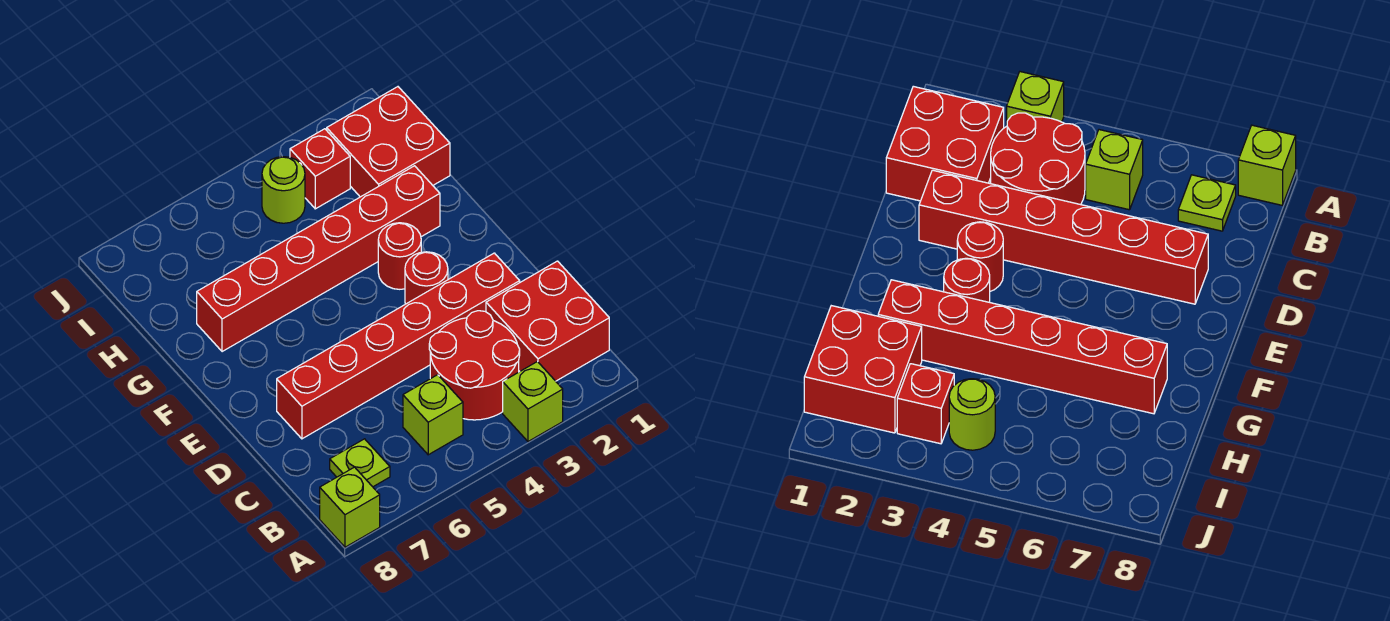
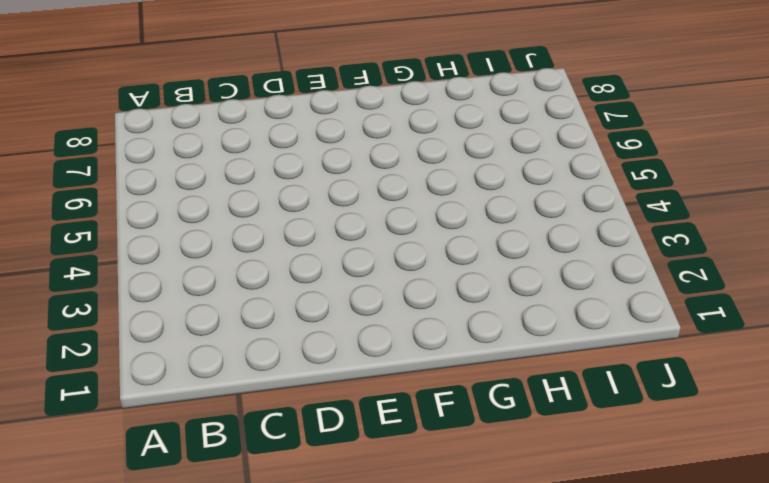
none -> lime 1x1 brick [503,362,563,442]
none -> lime 1x1 brick [320,467,380,547]
none -> red 2x2 brick [486,261,609,381]

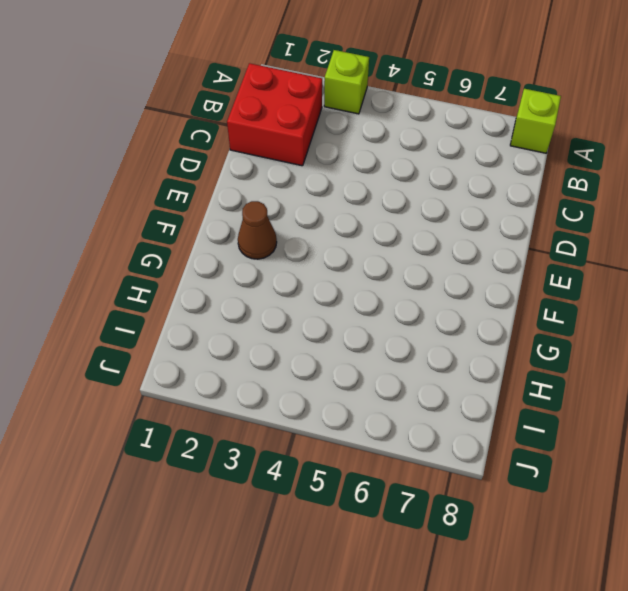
brown 1x1 cone [238,201,277,259] -> none
none -> red 2x2 round brick [429,311,520,420]
none -> lime 1x1 brick [403,375,463,455]
none -> lime 1x1 plate [330,439,390,487]

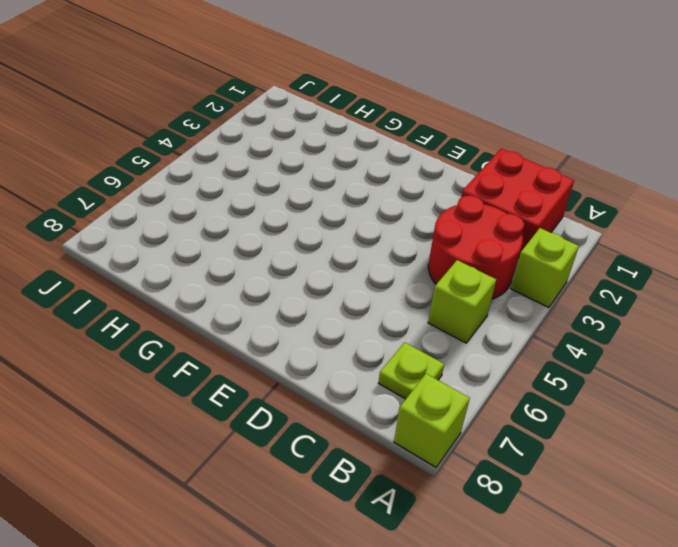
none -> red 1x6 brick [277,253,520,439]
none -> red 1x1 round brick [405,252,448,304]
none -> red 1x1 round brick [378,223,421,289]

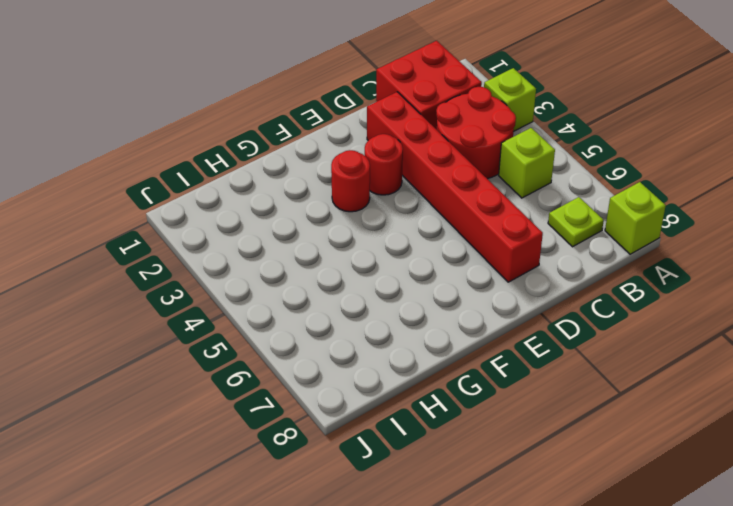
none -> red 1x6 brick [197,166,440,352]
none -> red 2x2 brick [327,87,450,197]
none -> red 1x1 brick [290,129,350,209]

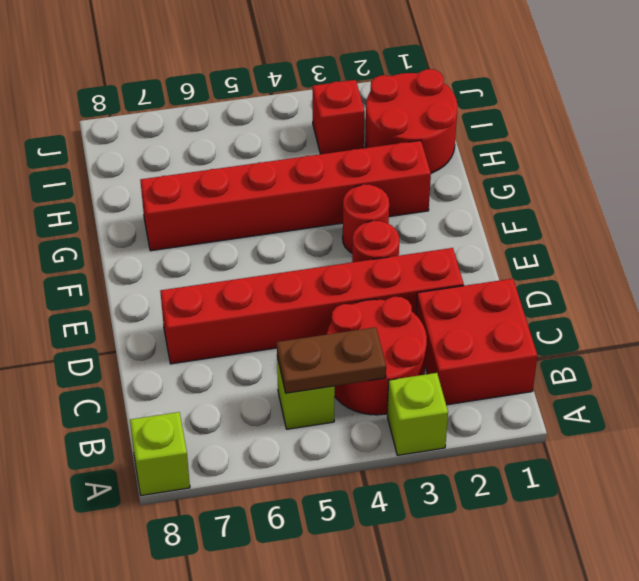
brown 1x2 plate [277,327,386,393] -> none
red 2x2 round brick [365,69,458,173] -> red 2x2 brick [327,87,450,197]
none -> lime 1x1 plate [330,439,390,487]
none -> lime 1x1 round brick [262,157,305,223]

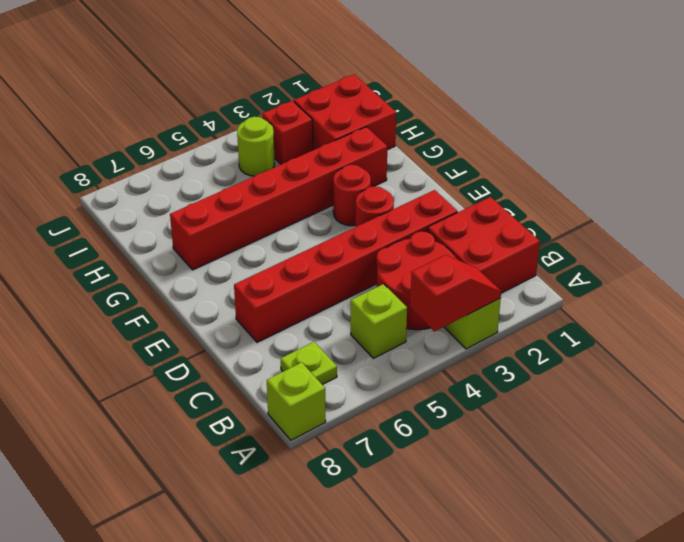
red 1x2 slope [410,255,501,332] -> none

